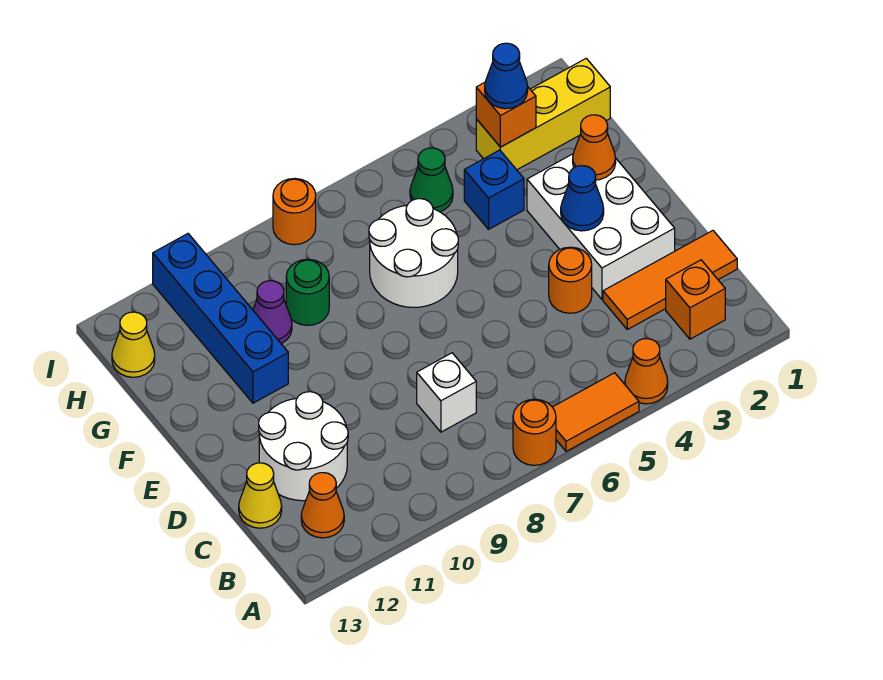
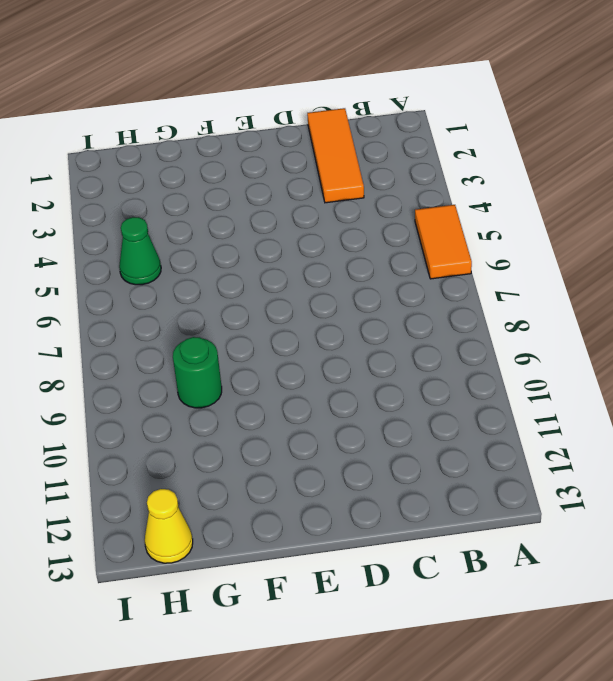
none -> orange 1x1 cone [625,339,668,404]
none -> orange 1x1 round brick [513,399,556,465]
none -> orange 1x1 brick [666,260,725,339]

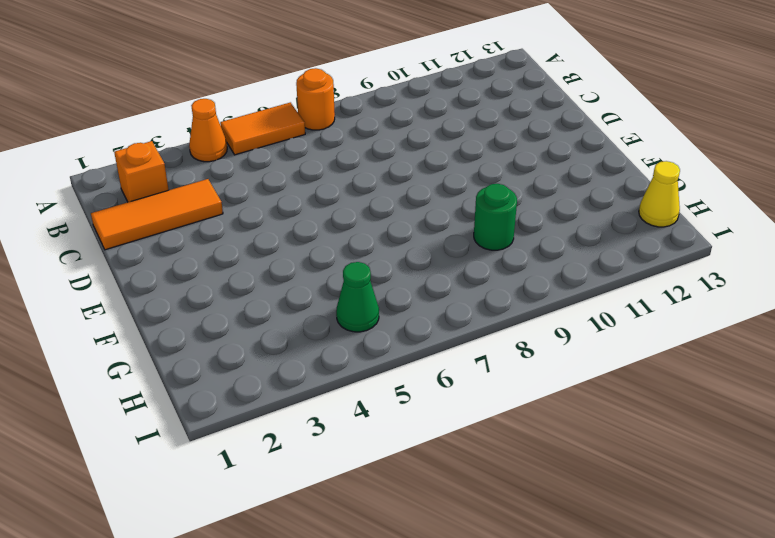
none -> orange 1x1 cone [301,473,344,538]
none -> white 1x1 brick [417,353,476,432]
none -> white 2x2 round brick [259,392,348,501]

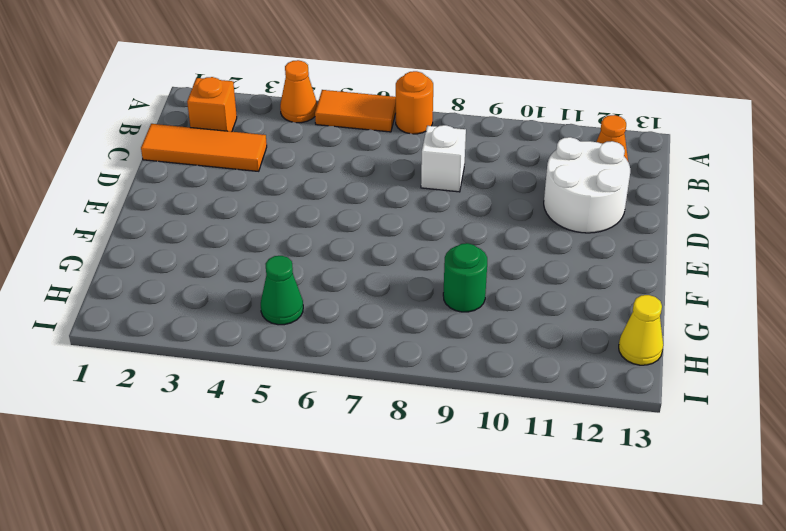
none -> yellow 1x1 cone [239,463,282,528]
none -> white 2x3 brick [527,154,675,299]
none -> orange 1x1 round brick [549,247,592,313]

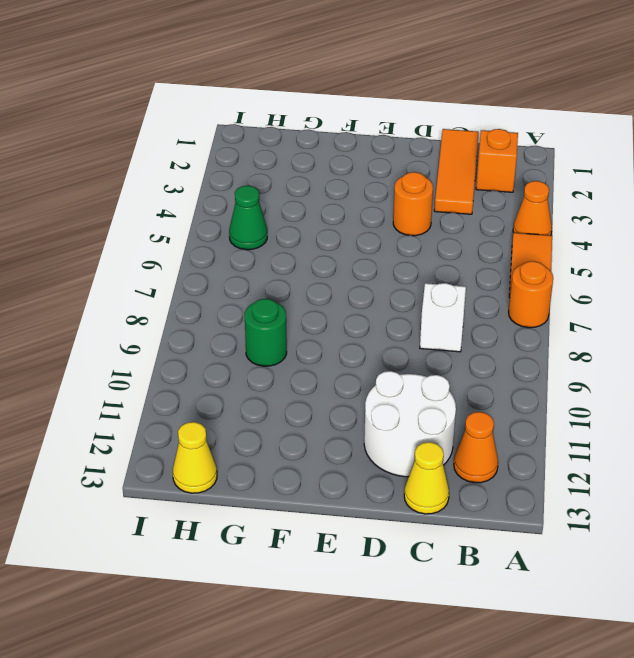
none -> white 2x3 brick [527,154,675,299]
none -> white 2x2 round brick [369,199,458,307]
none -> blue 1x4 brick [153,234,288,403]

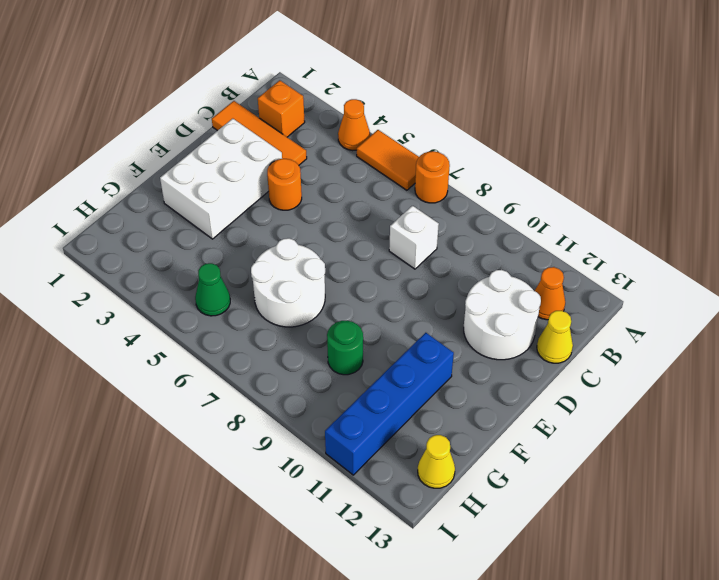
none -> blue 1x1 brick [464,150,524,229]
none -> purple 1x1 cone [253,281,292,343]
none -> yellow 1x3 brick [476,58,610,170]

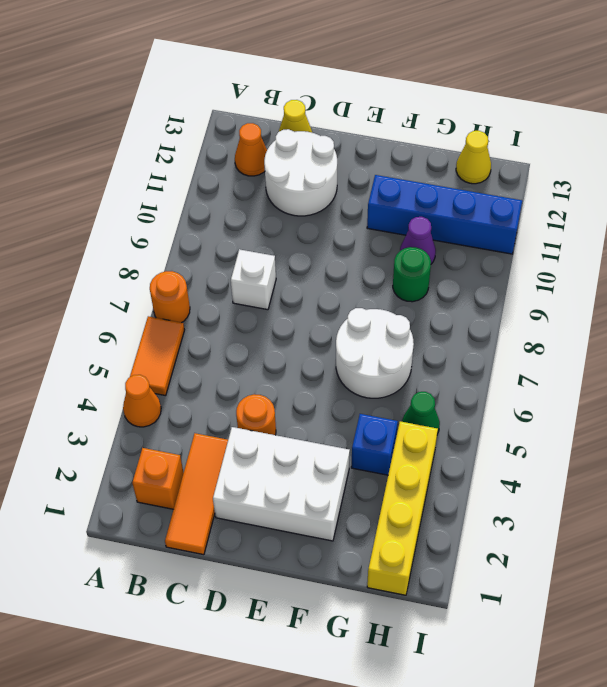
yellow 1x4 brick [367,421,438,595] -> yellow 1x3 brick [476,58,610,170]
none -> orange 1x1 round brick [273,179,316,245]
none -> blue 1x1 cone [561,166,604,231]
none -> orange 1x1 cone [573,115,616,180]

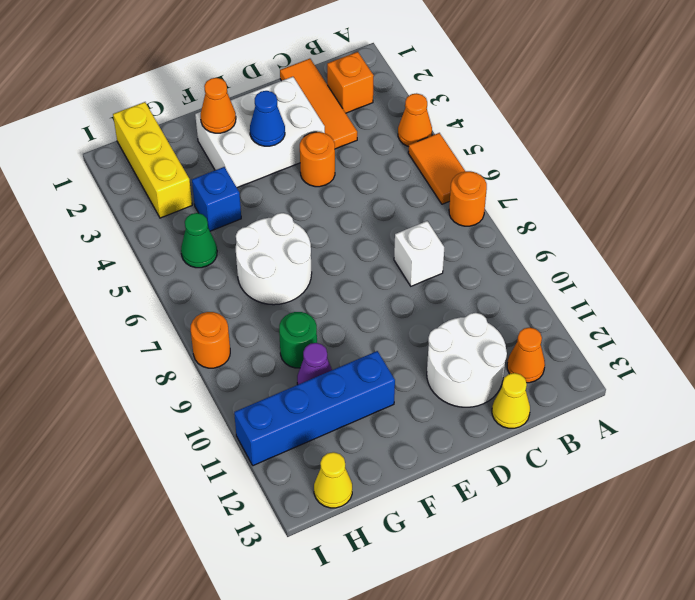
none -> orange 1x1 brick [476,82,536,147]
none -> blue 1x1 cone [485,43,528,109]

